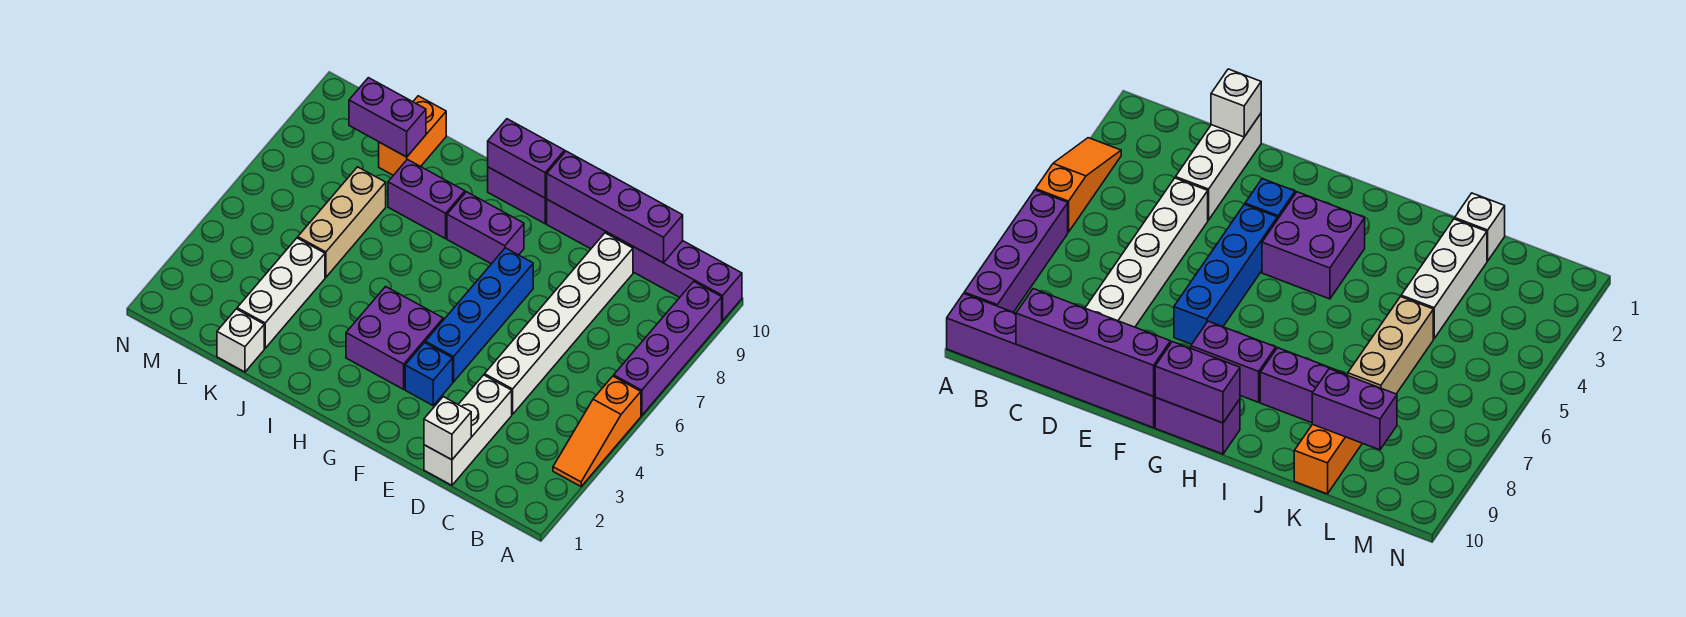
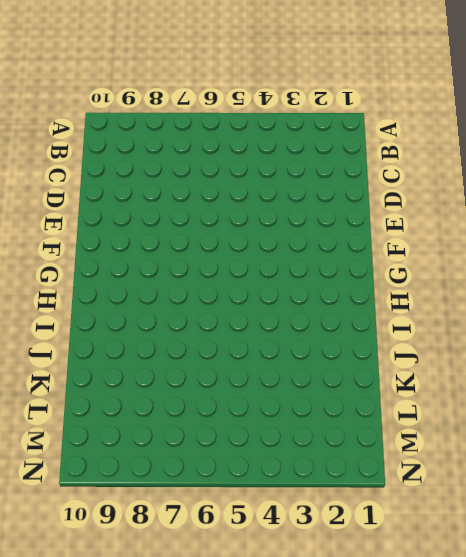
none -> orange 1x3 slope [553,376,641,486]
none -> purple 1x4 brick [614,281,722,416]
none -> purple 1x6 brick [547,200,742,321]

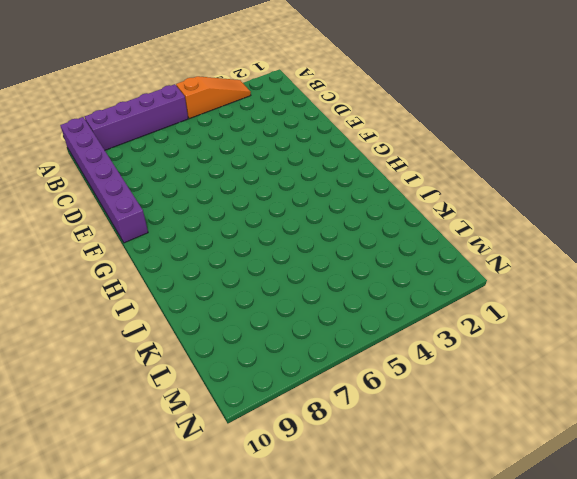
none -> white 1x3 brick [424,375,512,485]
none -> white 1x6 brick [485,233,633,414]
none -> blue 1x1 brick [405,343,453,405]

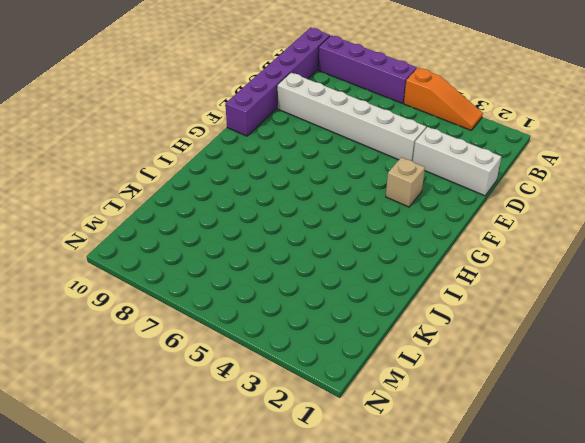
tan 1x1 brick [386,157,425,207] -> blue 1x1 brick [405,343,453,405]
none -> blue 1x4 brick [425,248,533,382]
none -> purple 2x2 brick [346,287,443,389]
none -> purple 1x2 brick [447,192,524,264]

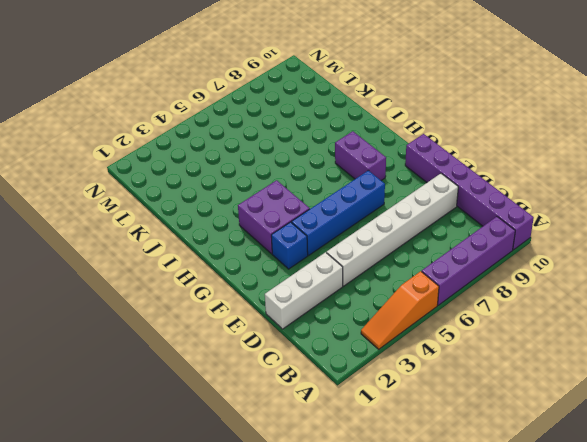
none -> purple 1x2 brick [488,167,547,224]
none -> purple 1x2 brick [388,159,465,239]
none -> white 1x1 brick [217,309,264,372]

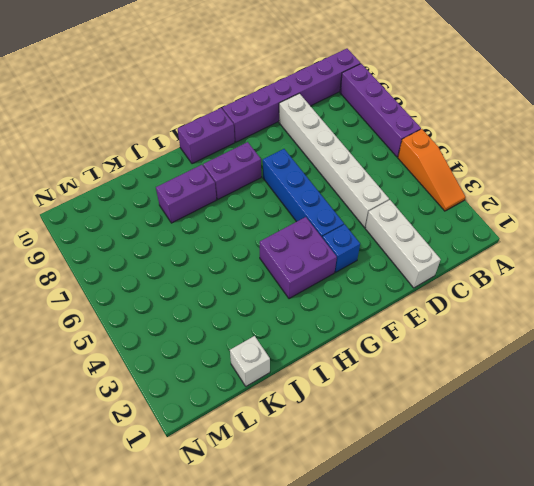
none -> white 1x3 brick [237,238,325,348]
none -> tan 1x3 brick [298,167,386,277]
none -> orange 1x2 brick [379,96,446,175]

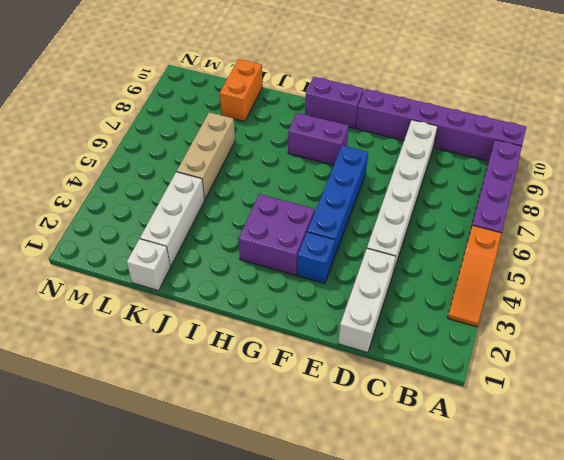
none -> purple 1x2 brick [388,159,465,239]
none -> purple 1x4 brick [547,151,683,263]
none -> white 1x1 brick [424,397,471,460]

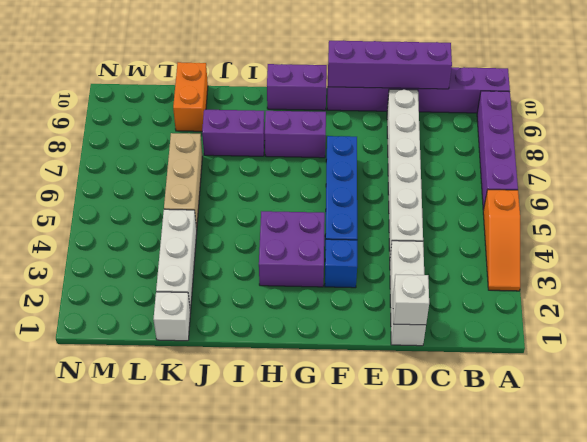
none -> purple 1x2 brick [488,119,565,198]
none -> purple 1x2 brick [349,78,426,157]

